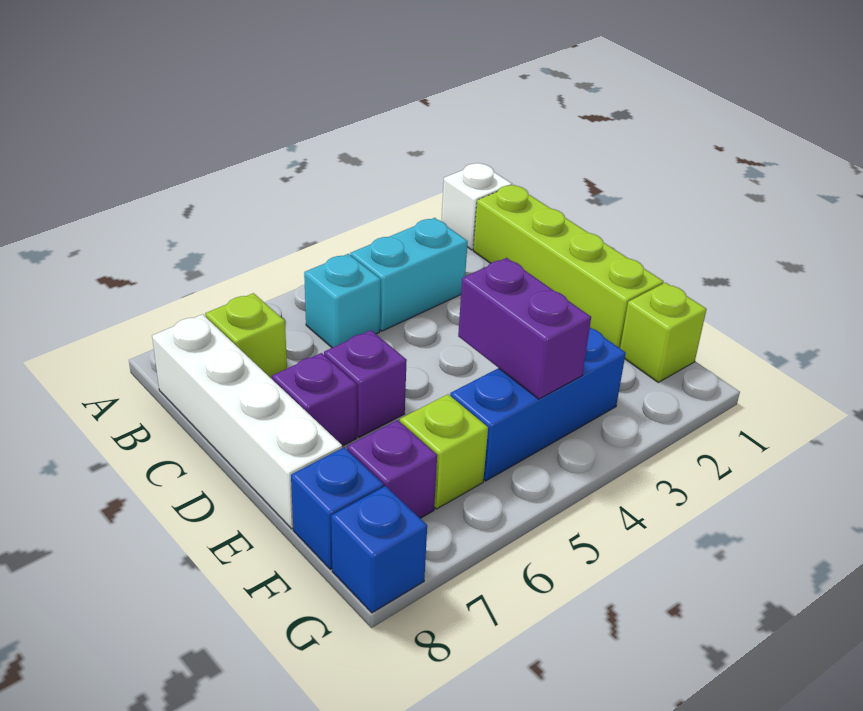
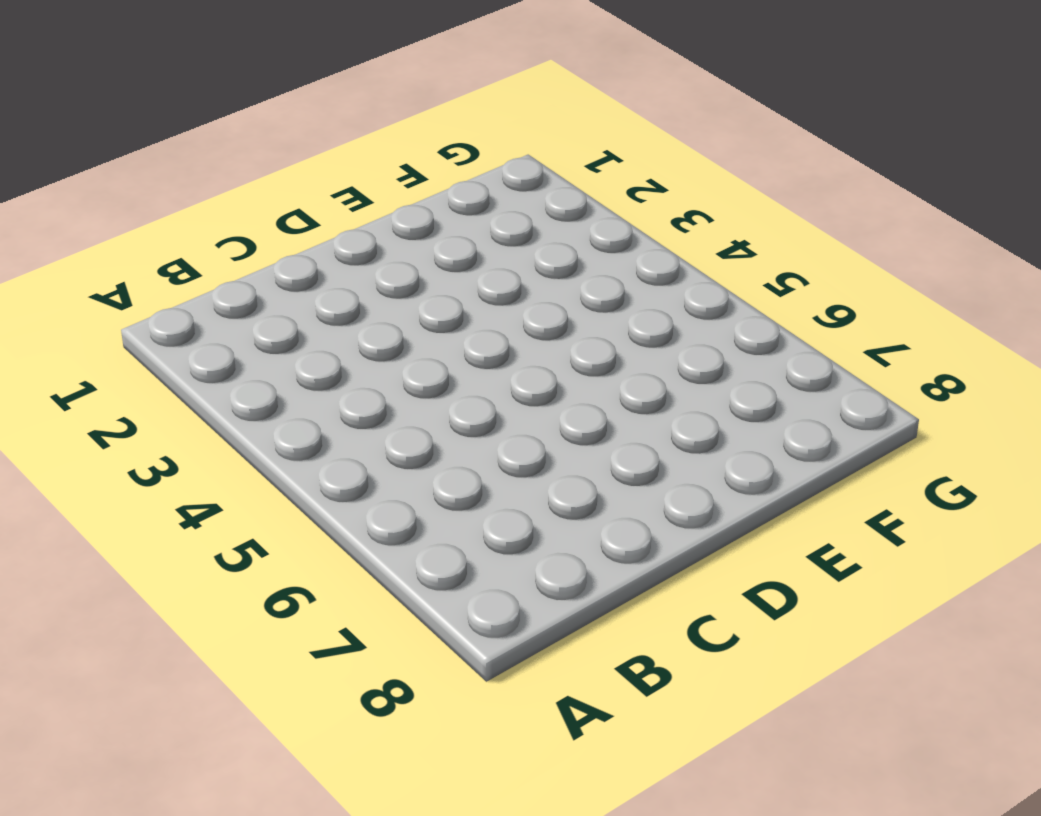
none -> white 1x1 brick [442,163,512,250]
none -> lime 1x4 brick [473,185,664,348]
none -> cyan 1x2 brick [350,218,468,331]

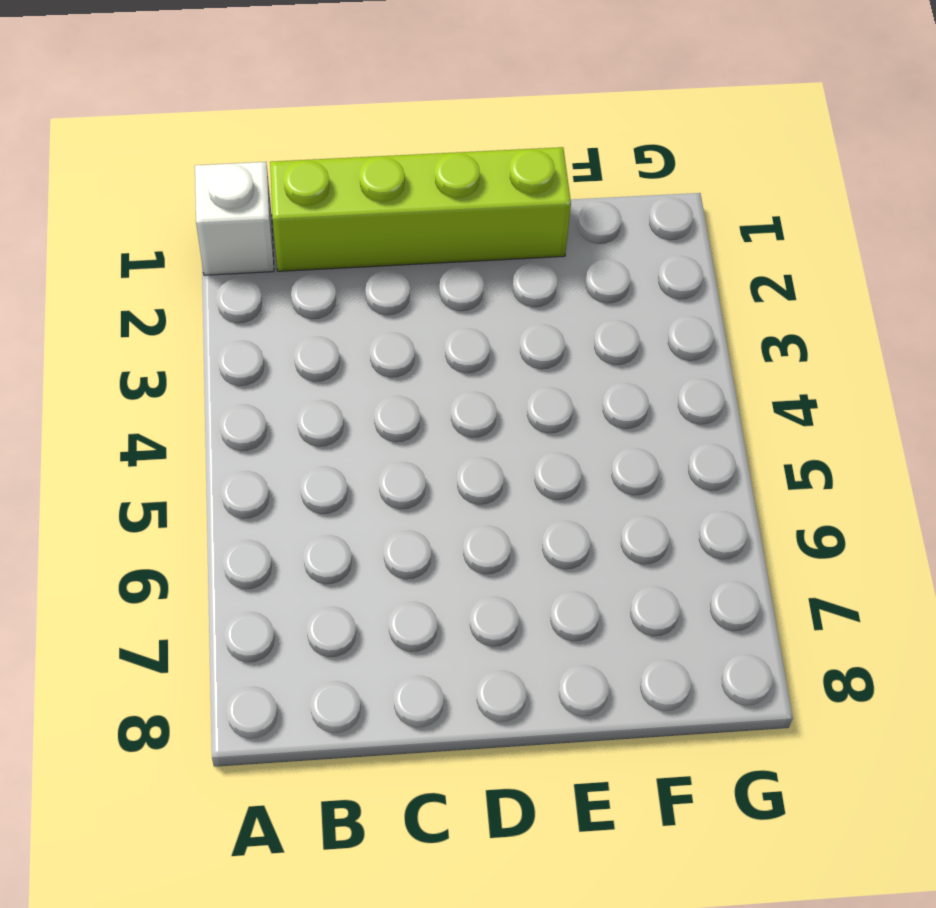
none -> cyan 1x2 brick [350,218,468,331]
none -> cyan 1x1 brick [304,254,381,348]
none -> lime 1x1 brick [205,293,287,379]

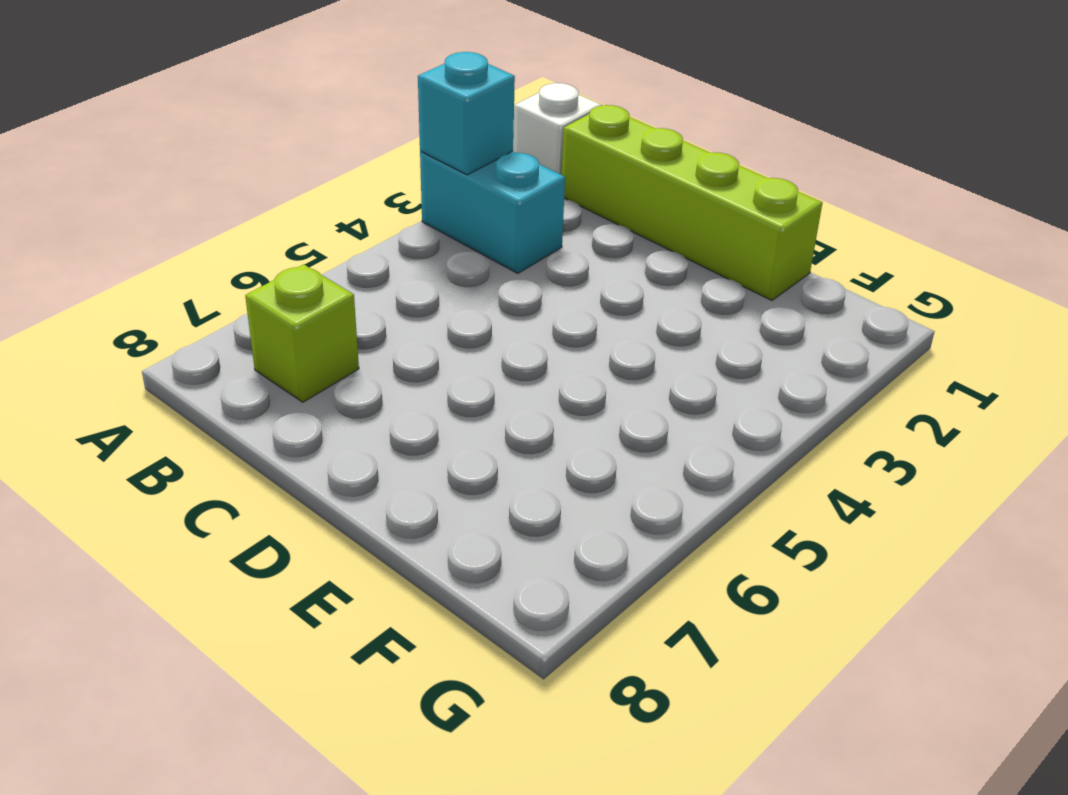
cyan 1x2 brick [420,151,565,273] -> cyan 1x2 brick turned to [350,218,468,331]
cyan 1x1 brick [418,52,515,175] -> cyan 1x1 brick moved to [304,254,381,348]
none -> white 1x4 brick [152,314,342,529]
none -> purple 1x1 brick [324,330,407,437]
none -> purple 1x1 brick [272,353,357,446]

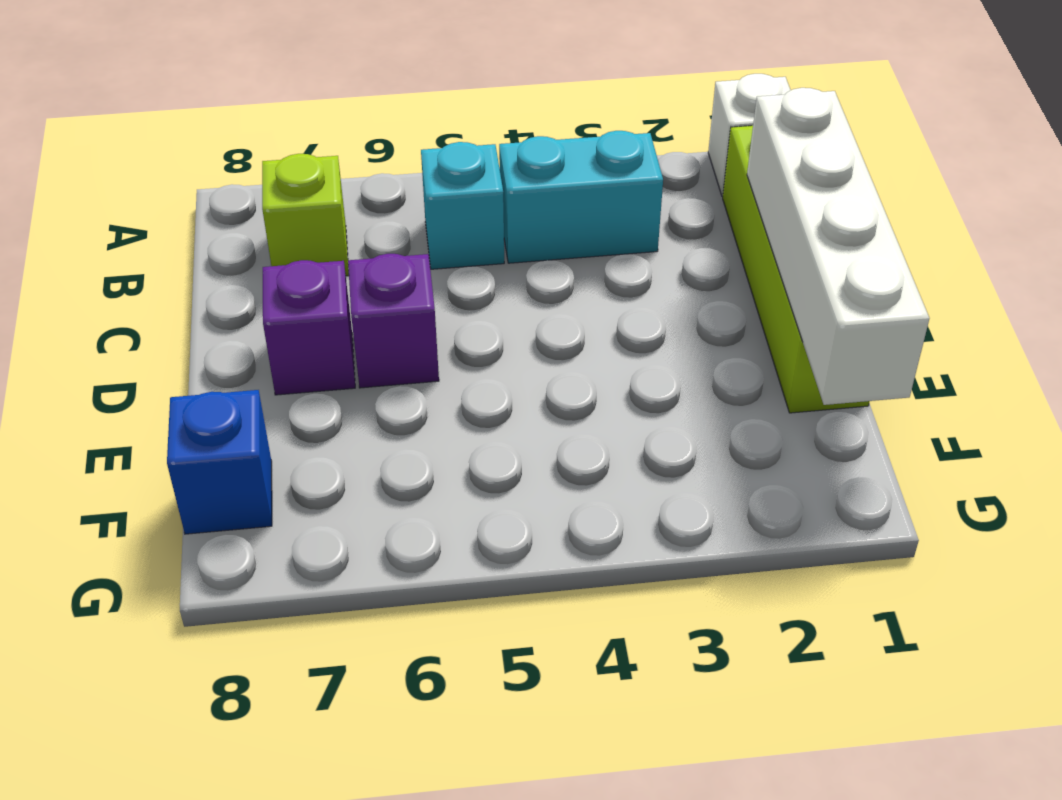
white 1x4 brick [747,88,929,405] -> white 1x4 brick moved to [152,314,342,529]
none -> lime 1x1 brick [620,283,707,382]
none -> blue 1x3 brick [450,328,626,481]
none -> lime 1x1 brick [400,394,488,509]

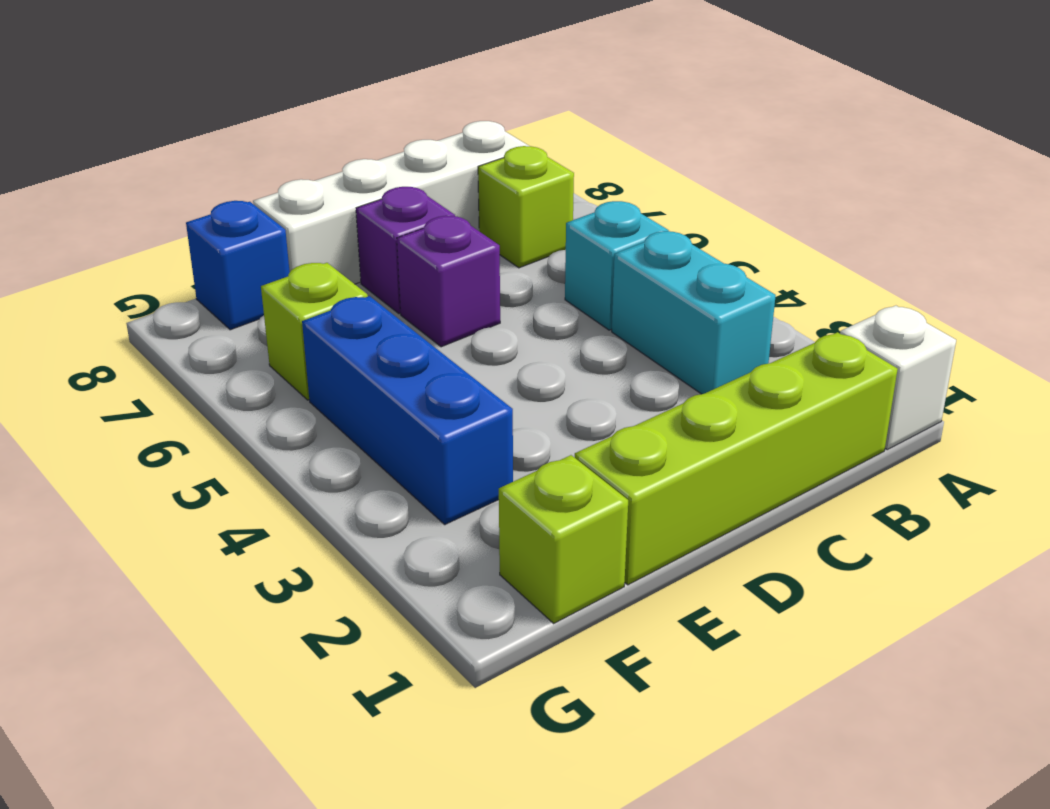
none -> purple 1x1 brick [347,420,437,518]
none -> blue 1x1 brick [331,486,427,613]
none -> purple 1x2 brick [458,258,591,399]

